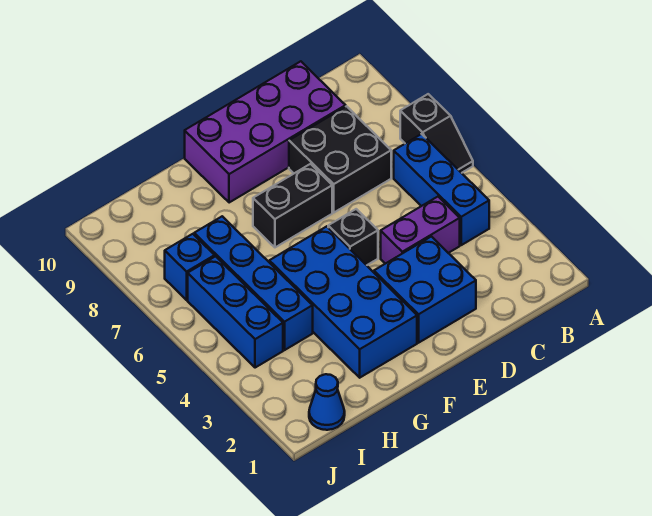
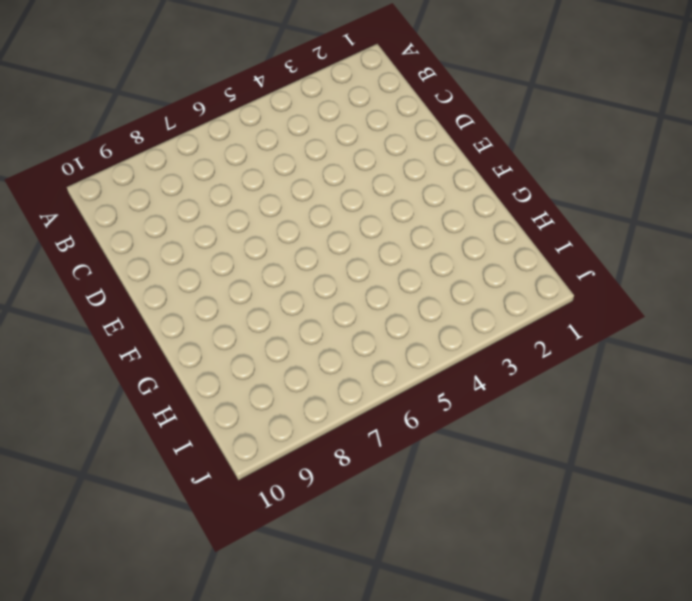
none -> black 1x2 slope [400,94,473,173]
none -> blue 1x3 brick [394,134,489,245]
none -> purple 1x2 brick [381,197,460,264]

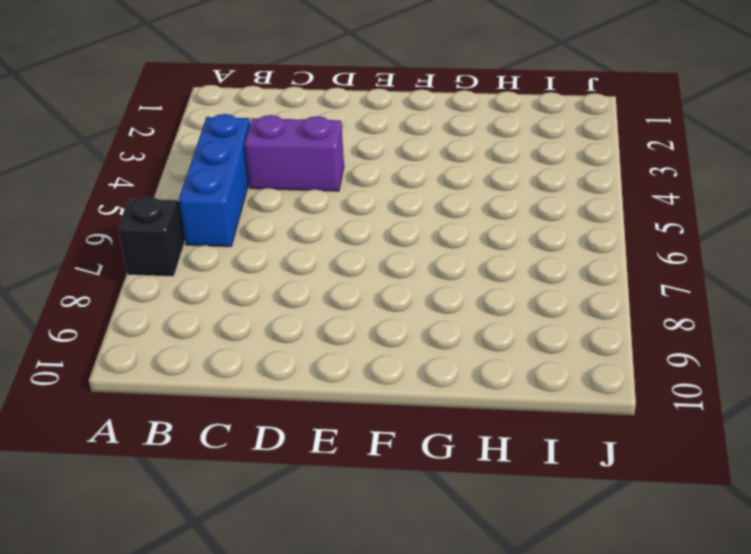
none -> black 2x2 brick [289,106,391,212]
none -> purple 2x4 brick [185,61,346,203]
none -> blue 2x2 brick [374,237,476,343]

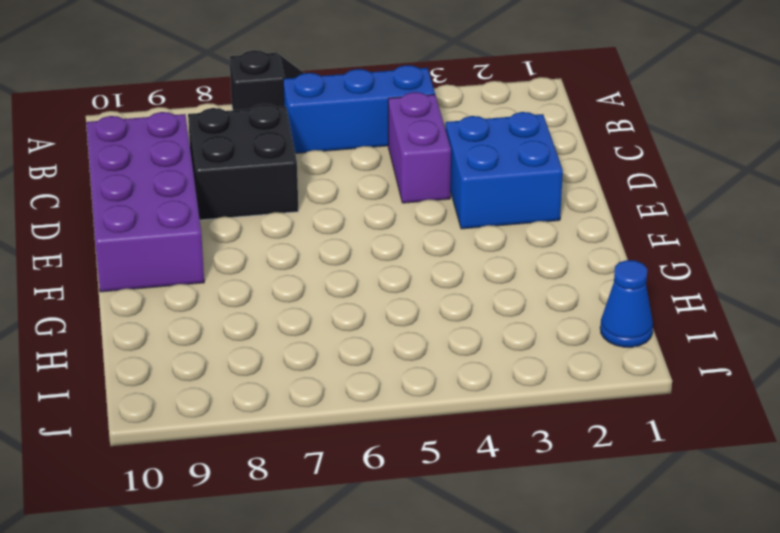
none -> black 1x1 brick [328,209,378,265]
none -> black 1x2 brick [253,164,332,247]
none -> blue 2x4 brick [269,226,417,378]

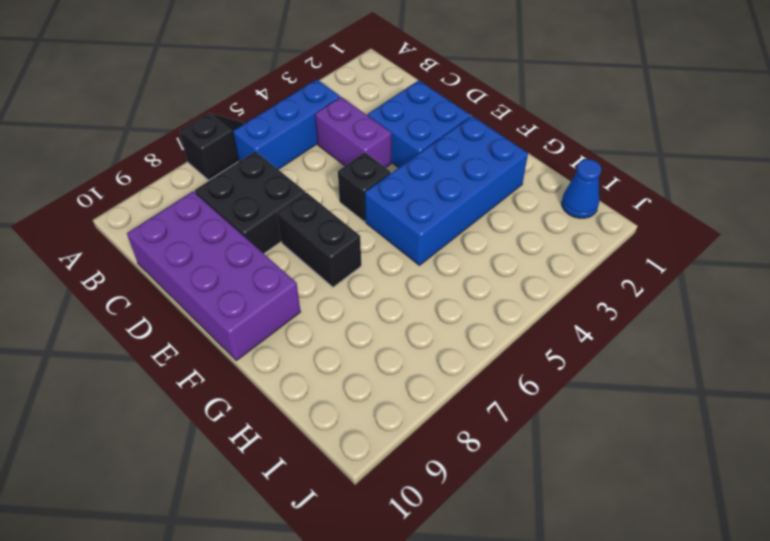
none -> blue 1x4 brick [194,216,313,350]
none -> blue 1x3 brick [188,256,283,368]
none -> blue 1x1 brick [165,234,215,300]

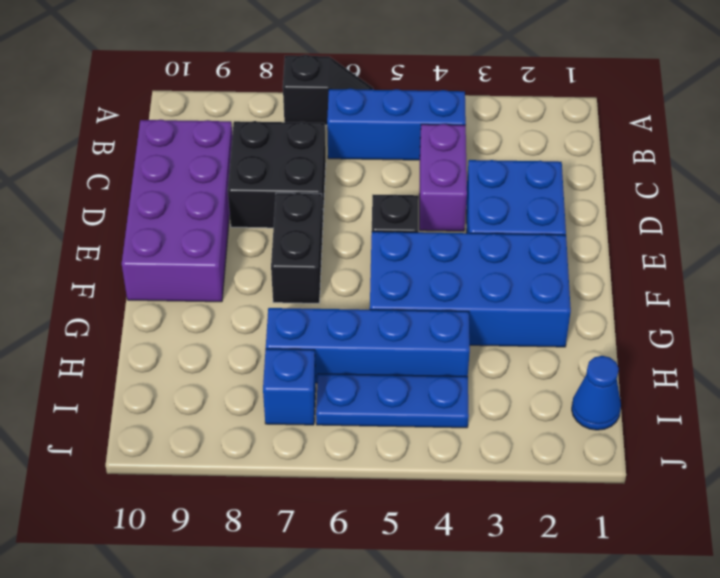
blue 1x3 plate [316,374,469,428] -> blue 1x3 brick [188,256,283,368]

